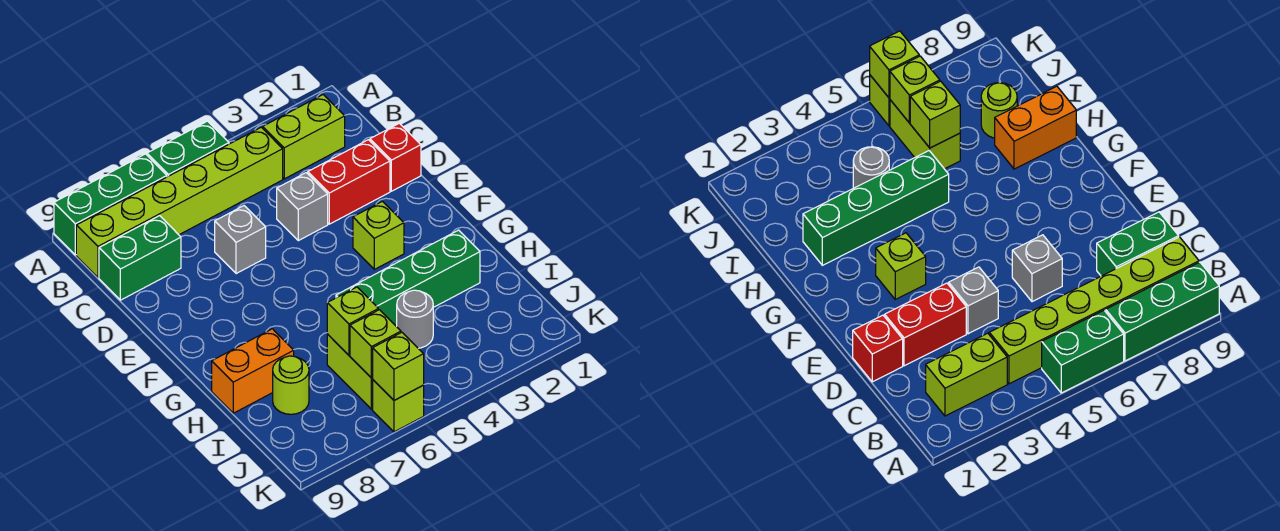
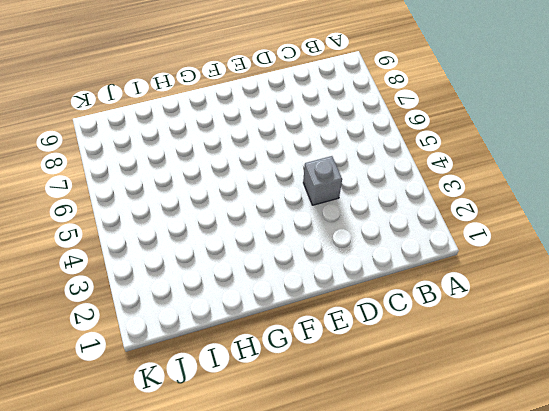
none -> green 1x2 brick [147,121,229,177]
none -> green 1x3 brick [54,154,167,255]
none -> lime 1x2 brick [263,95,345,179]

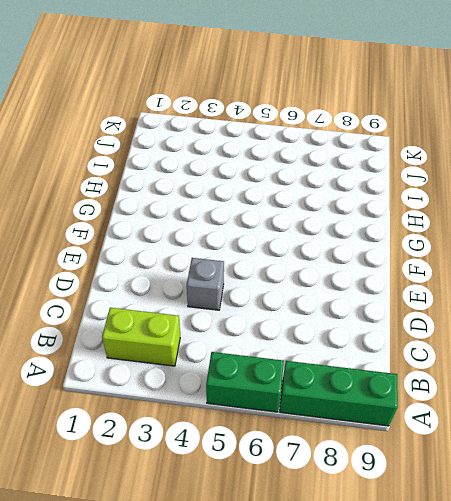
none -> lime 1x6 brick [76,127,283,277]
none -> green 1x2 brick [99,216,181,300]
none -> red 1x1 brick [370,123,421,191]

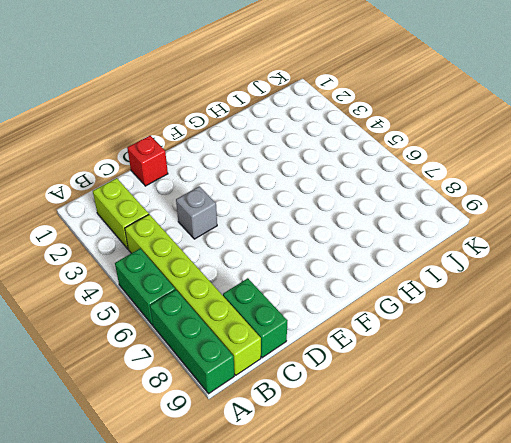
none -> red 1x2 brick [308,140,390,224]
none -> grey 1x1 brick [215,206,266,274]
none -> lime 1x1 brick [353,201,404,269]

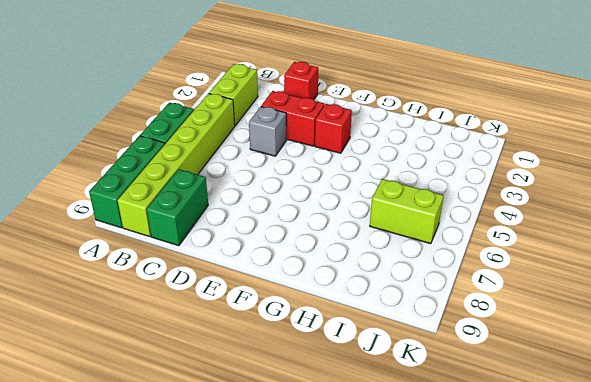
red 1x2 brick [261,91,324,146] -> red 1x2 brick turned to [308,140,390,224]
red 1x1 brick [315,104,352,153] -> lime 1x1 brick [353,201,404,269]
none -> grey 1x1 brick [215,206,266,274]
none -> green 1x4 brick [336,230,480,327]
none -> orange 1x2 brick [212,329,294,413]

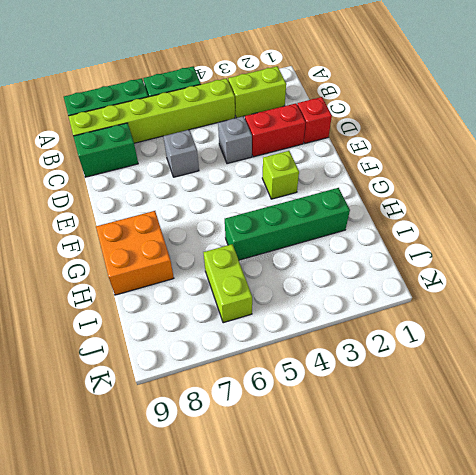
orange 2x2 brick [96,211,174,295] -> orange 1x2 brick [212,329,294,413]
none -> grey 1x1 round brick [397,290,433,348]
none -> lime 1x1 round brick [273,356,309,414]
none -> lime 1x1 brick [373,380,424,432]

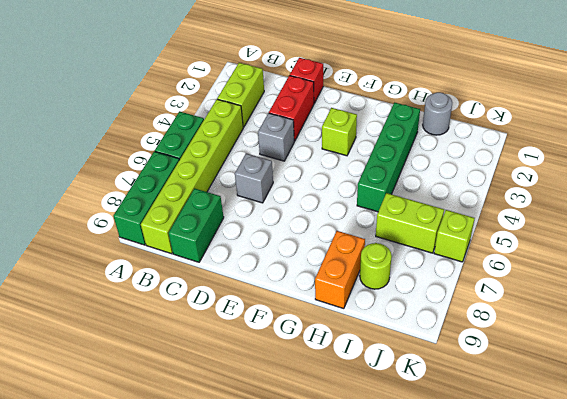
grey 1x1 round brick [423,92,452,135] -> grey 1x1 round brick moved to [397,290,433,348]
none -> lime 1x1 brick [327,287,378,355]
none -> lime 1x1 brick [350,310,401,378]
none -> lime 1x1 brick [372,332,424,400]

